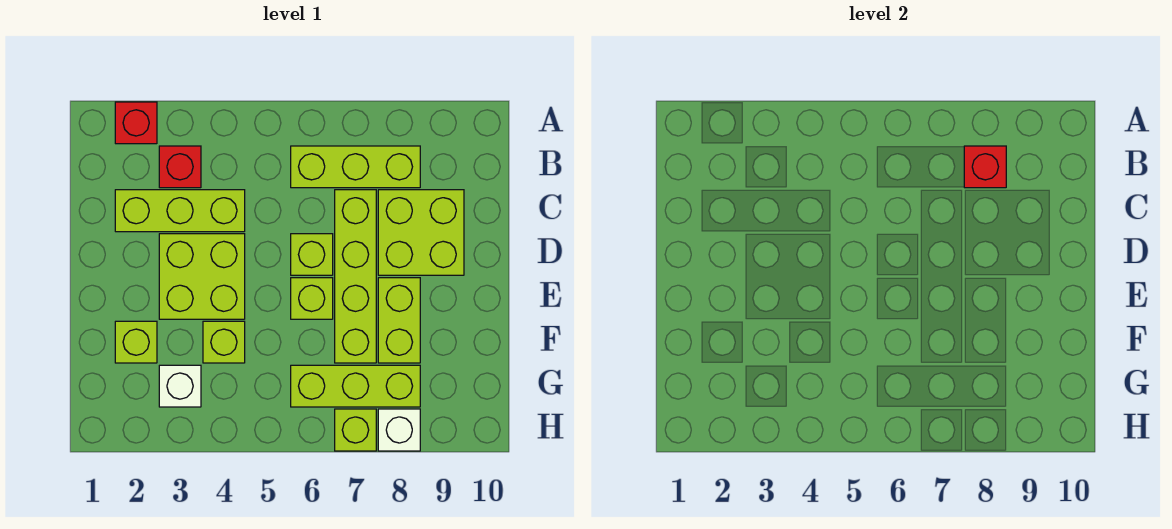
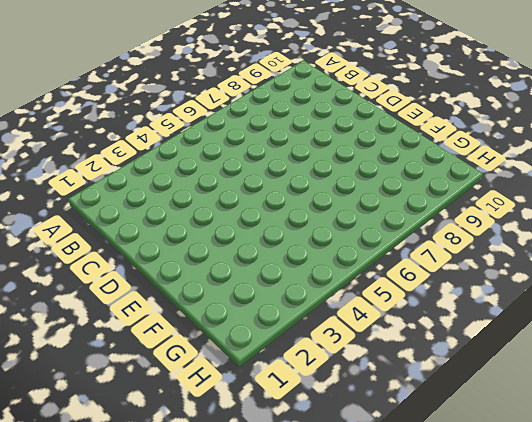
none -> red 1x1 brick [115,102,157,144]
none -> red 1x1 brick [159,146,201,188]
none -> lime 1x3 brick [291,146,420,188]

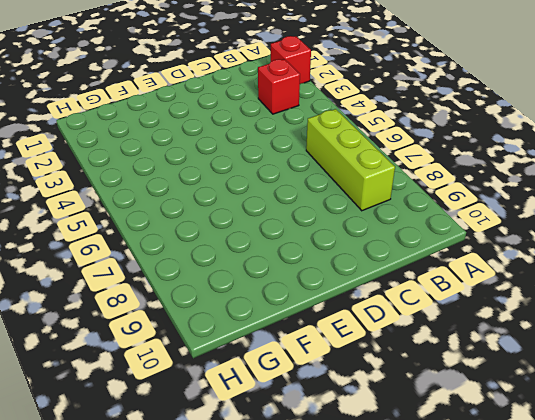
none -> lime 1x3 brick [115,190,245,232]
none -> lime 1x4 brick [335,190,376,363]
none -> lime 2x2 brick [378,190,464,275]

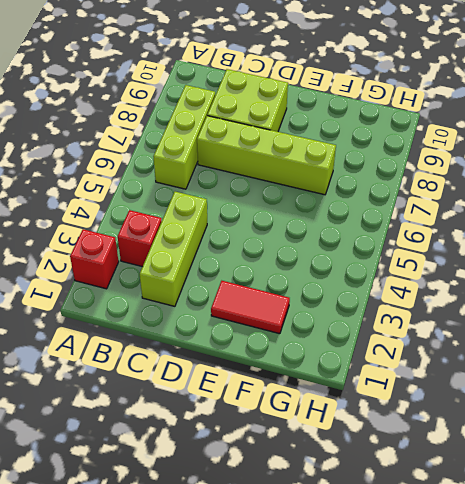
red 1x2 tile [211,281,290,334] -> lime 1x1 brick [115,321,157,363]
none -> lime 2x2 brick [159,234,245,319]
none -> lime 1x1 brick [291,234,333,275]
none -> lime 1x1 brick [291,278,333,319]

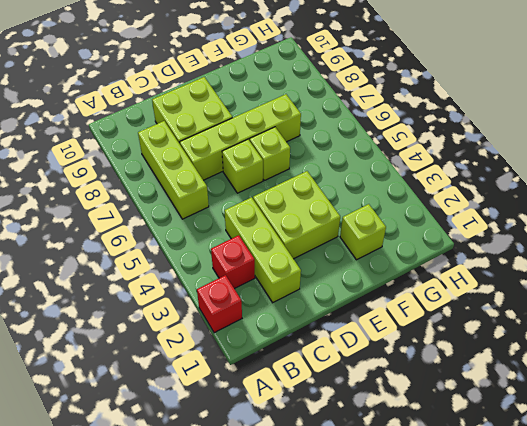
none -> lime 1x2 brick [378,278,420,363]
none -> lime 1x1 brick [203,321,245,363]
none -> white 1x1 brick [159,365,201,407]

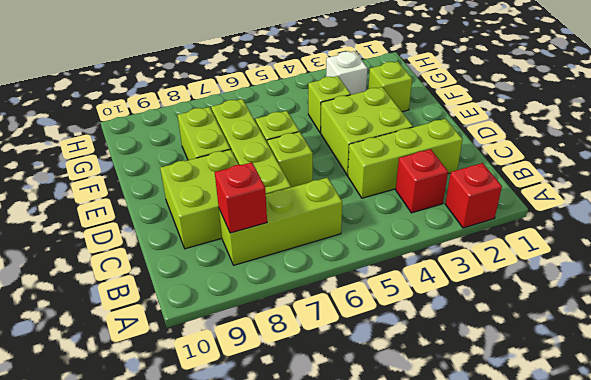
none -> lime 1x3 brick [291,365,420,407]
none -> lime 1x1 brick [335,409,376,451]
none -> white 1x1 brick [378,409,420,451]

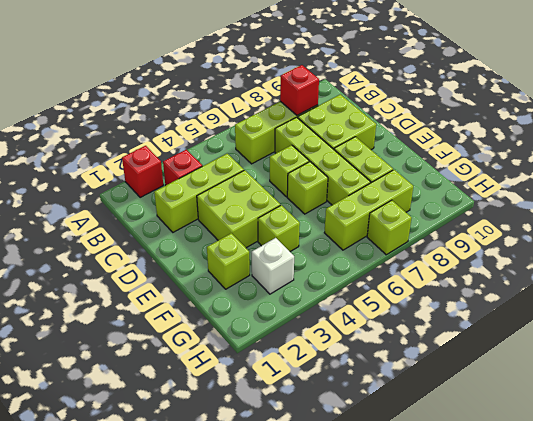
none -> white 1x1 brick [378,409,420,451]

